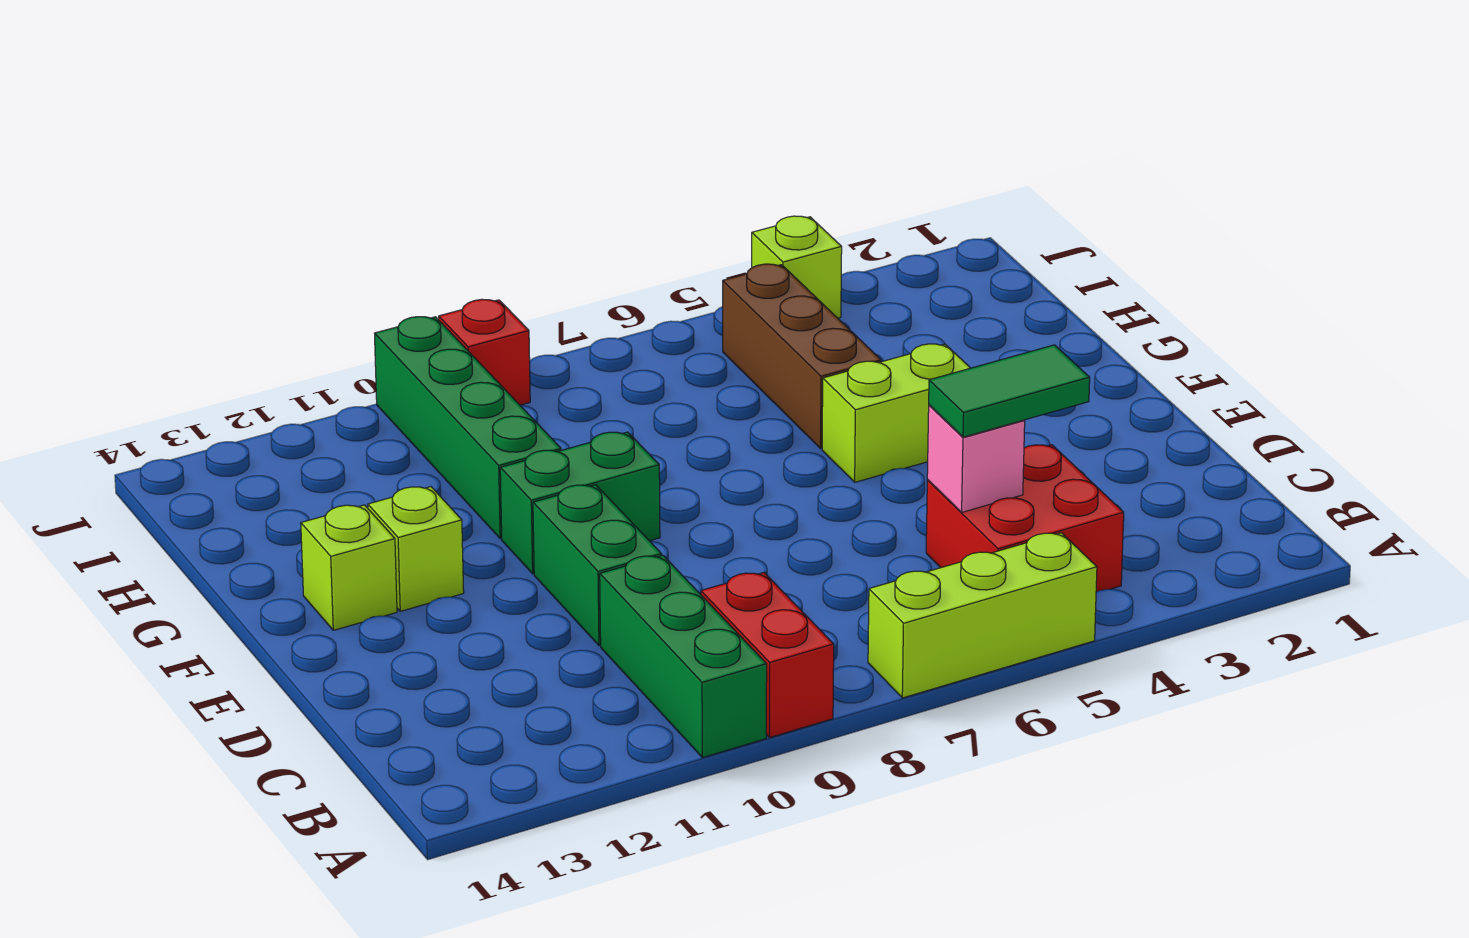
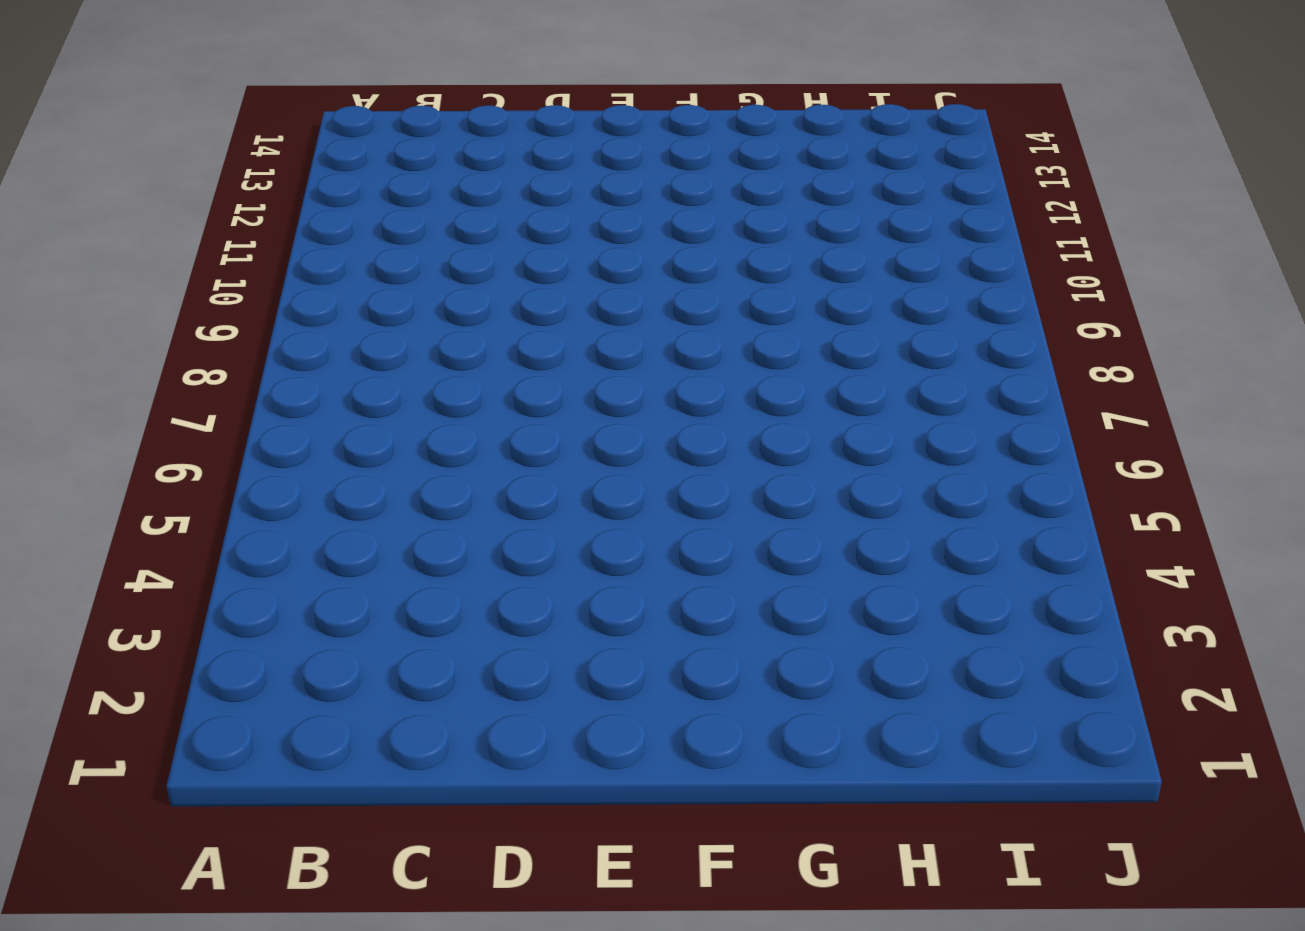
none -> lime 1x3 brick [868,533,1097,698]
none -> red 1x2 brick [701,573,834,737]
none -> green 1x3 brick [600,555,767,758]

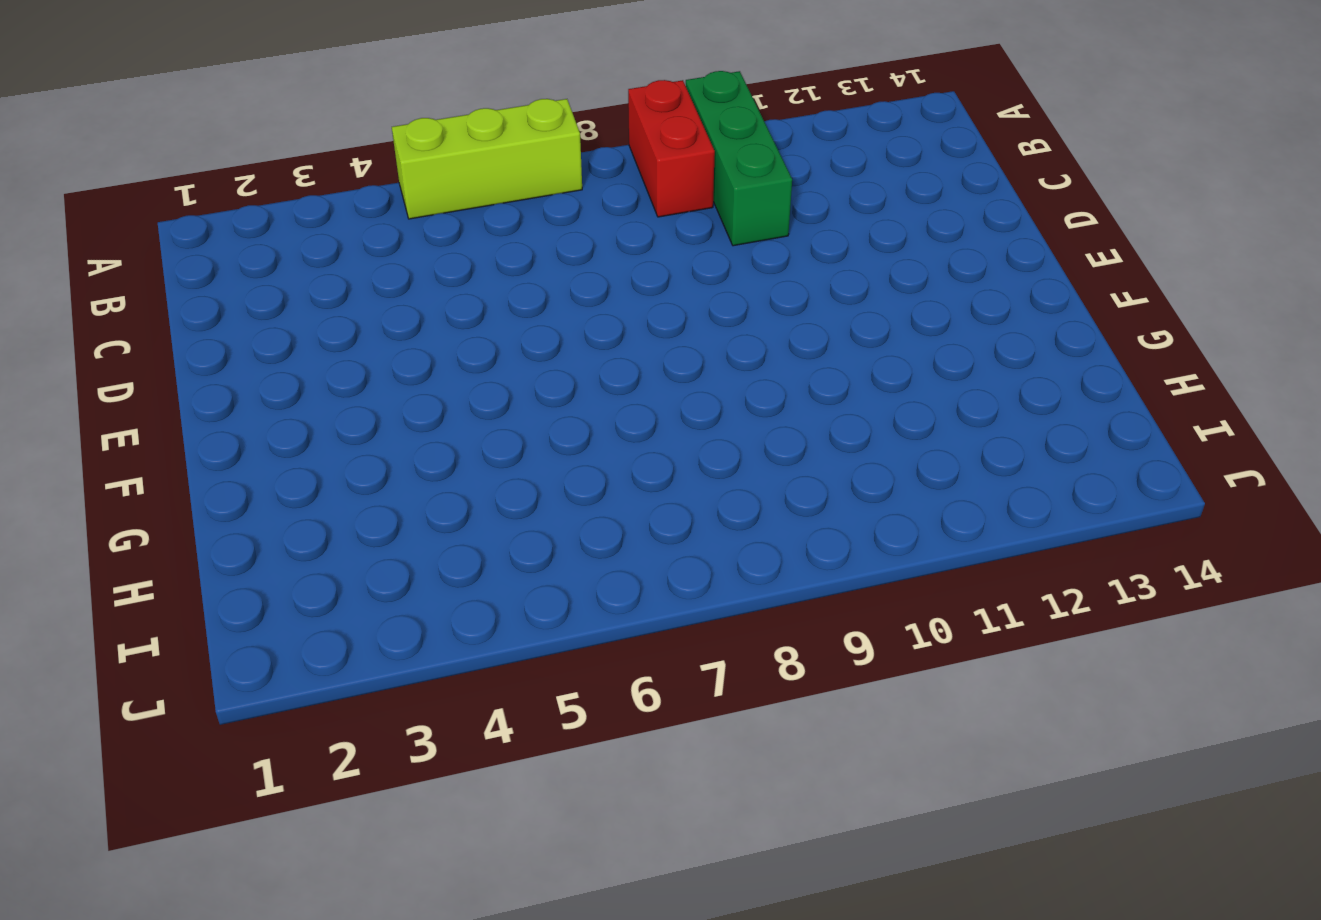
none -> red 2x2 brick [926,445,1124,592]
none -> green 1x2 brick [533,485,662,646]
none -> lime 1x2 brick [822,344,970,482]

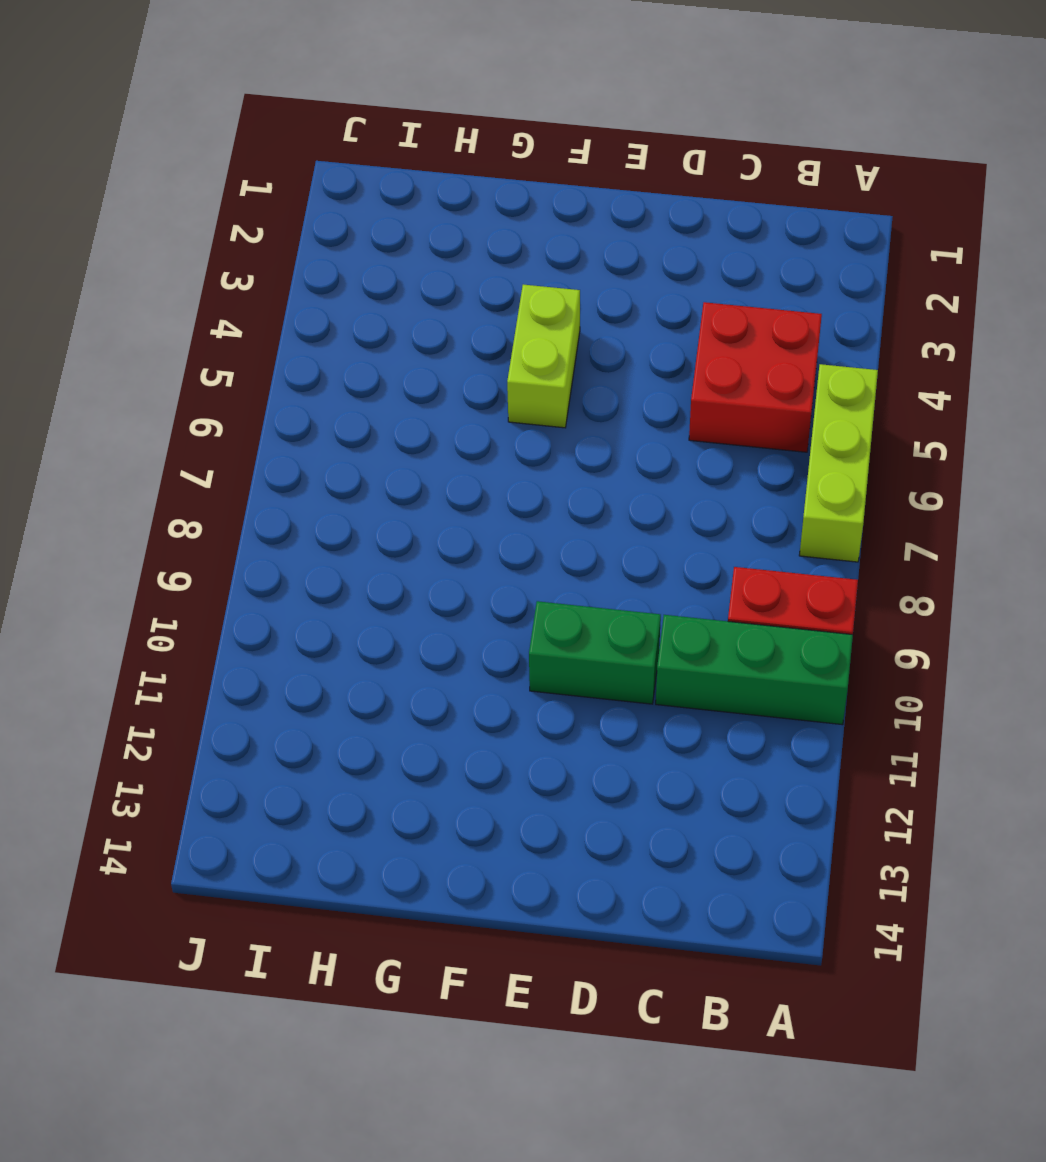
none -> green 1x2 brick [500,432,660,574]
none -> lime 1x1 brick [368,487,464,611]
none -> lime 1x1 brick [301,505,397,630]

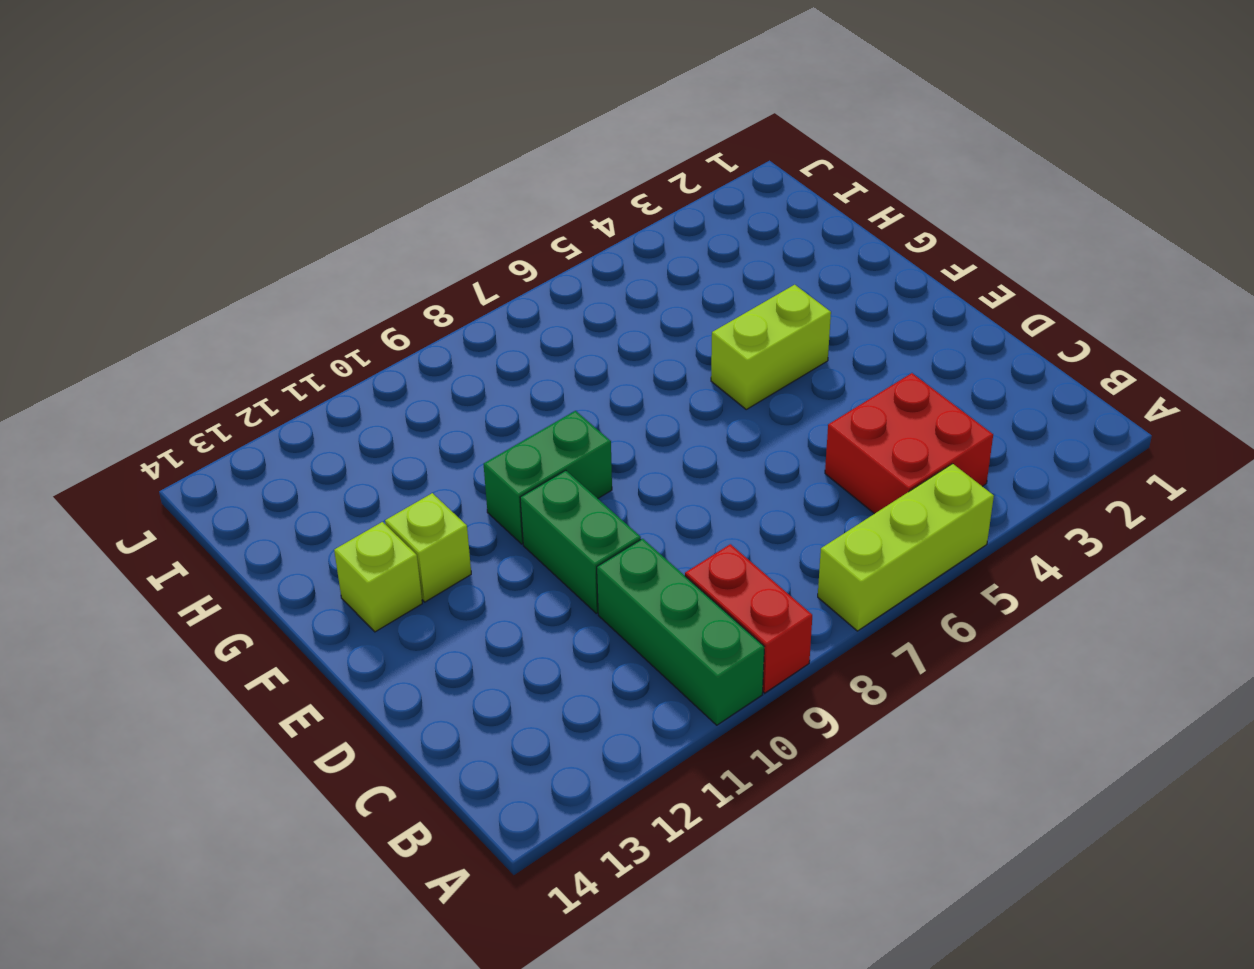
none -> brown 1x3 brick [723,264,881,448]
none -> green 1x4 brick [374,317,561,539]
none -> lime 1x1 brick [752,216,842,318]

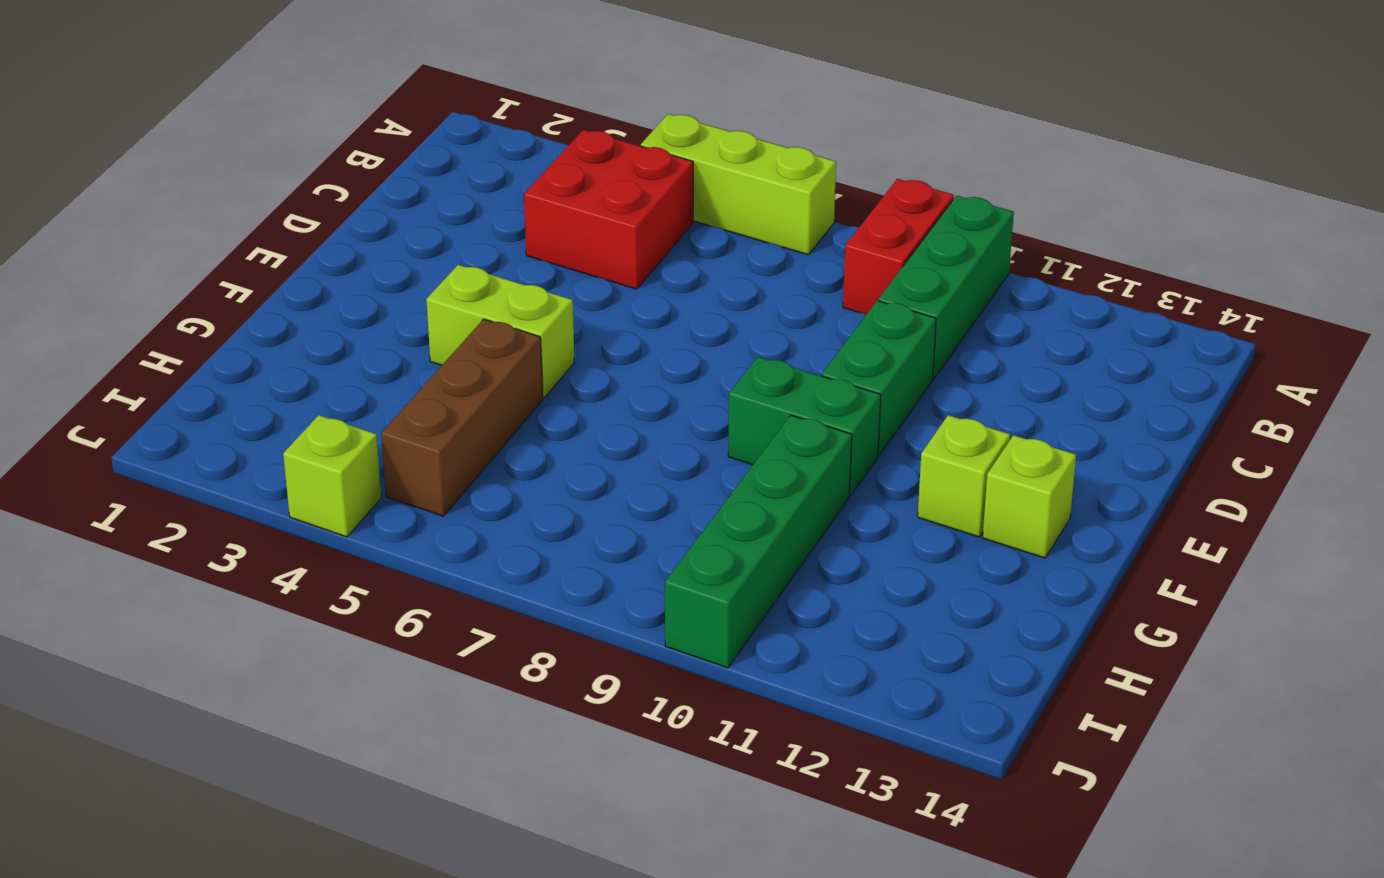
none -> red 1x1 brick [439,299,530,405]
none -> pink 1x1 brick [927,405,1025,512]
none -> green 1x2 tile [929,345,1090,437]

